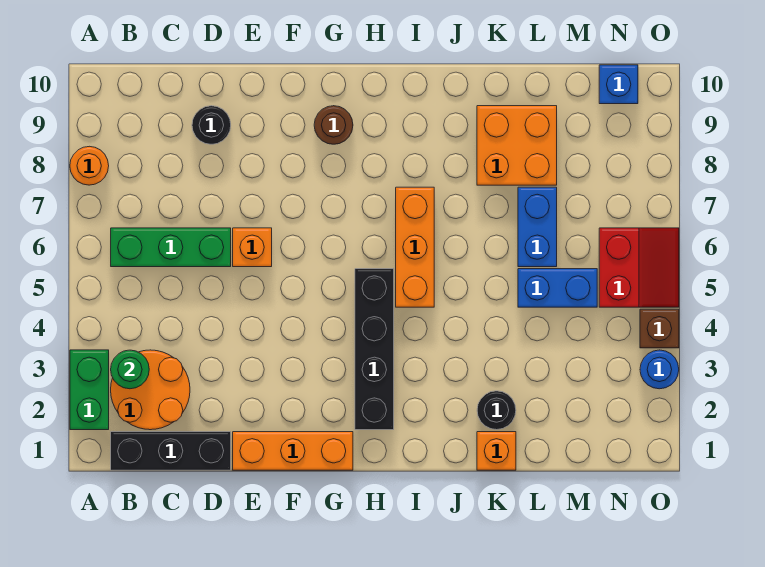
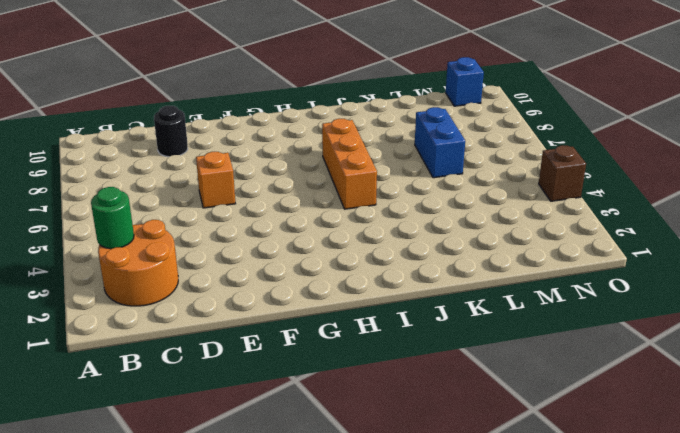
none -> green 1x2 brick [70,350,109,430]
none -> orange 1x1 round brick [70,146,109,185]
none -> black 1x3 brick [111,432,231,470]

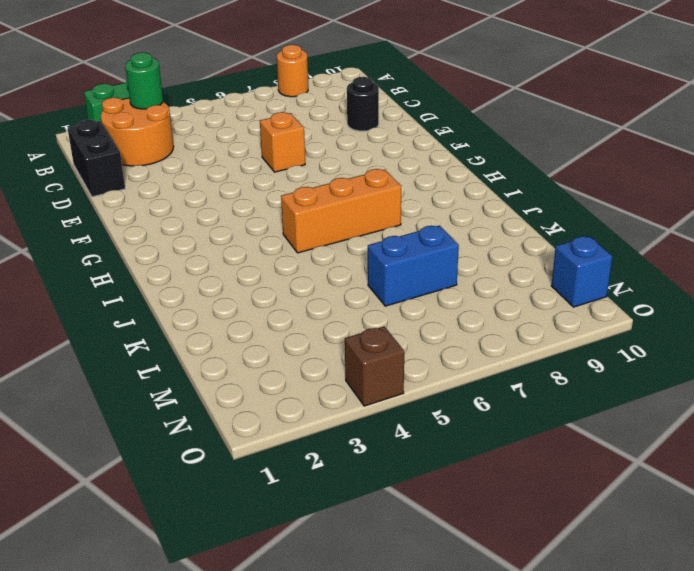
black 1x2 brick [68,120,125,197] -> black 1x3 brick [111,432,231,470]
none -> green 1x3 brick [111,228,231,267]
none -> orange 1x3 brick [233,432,353,470]
none -> brown 1x1 round brick [314,106,353,144]

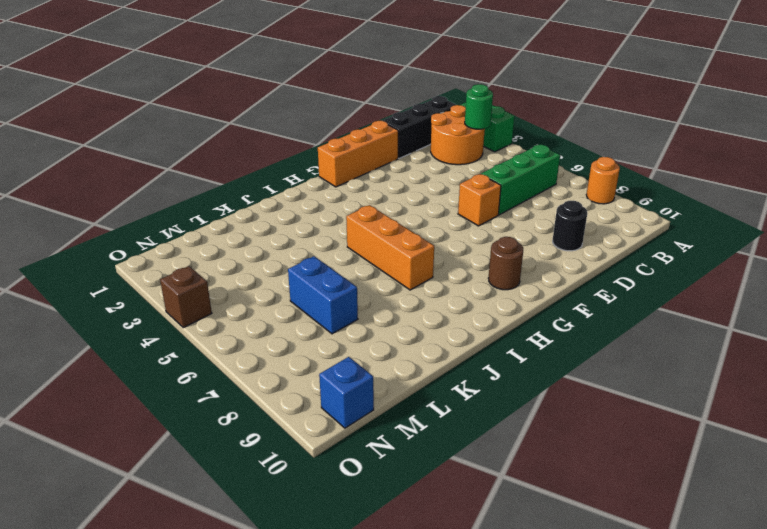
none -> black 1x4 brick [355,269,394,430]
none -> orange 1x1 brick [477,432,516,470]
none -> black 1x1 round brick [477,391,516,430]

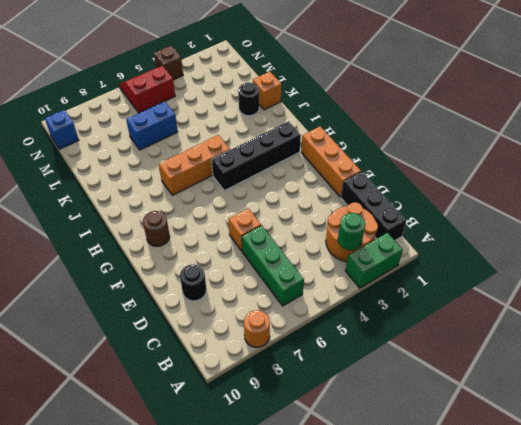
none -> orange 2x2 brick [477,106,557,185]
none -> blue 1x2 brick [518,269,597,307]
none -> blue 1x1 round brick [640,350,679,389]

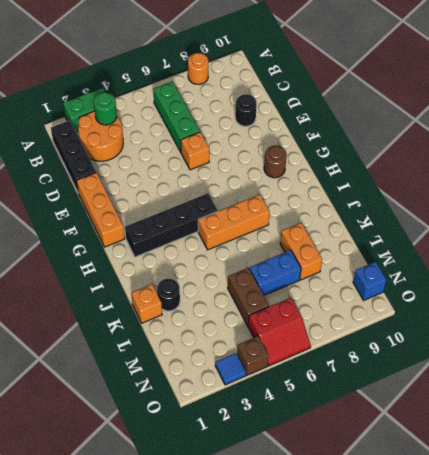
orange 1x2 brick [280,223,322,280] -> orange 2x2 brick [477,106,557,185]
brown 1x2 brick [228,268,269,326] -> blue 1x2 brick [518,269,597,307]
blue 1x1 tile [215,353,246,385] -> blue 1x1 round brick [640,350,679,389]

